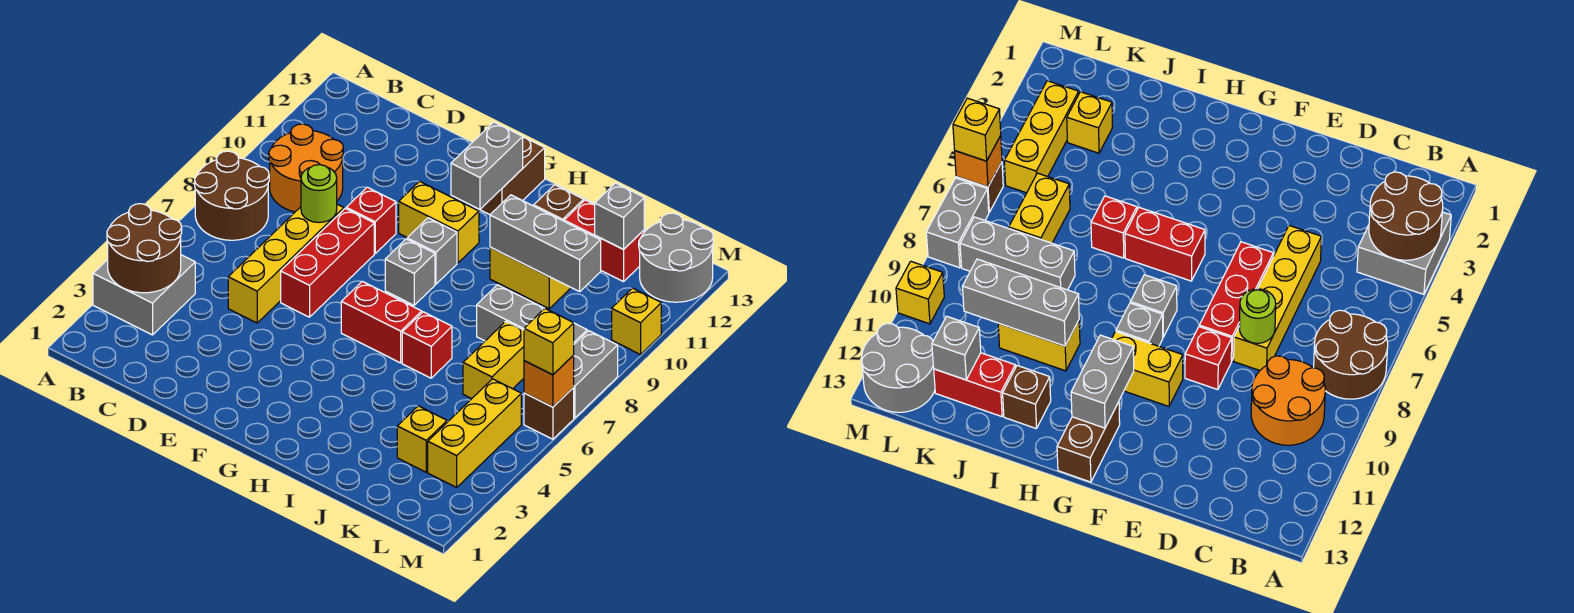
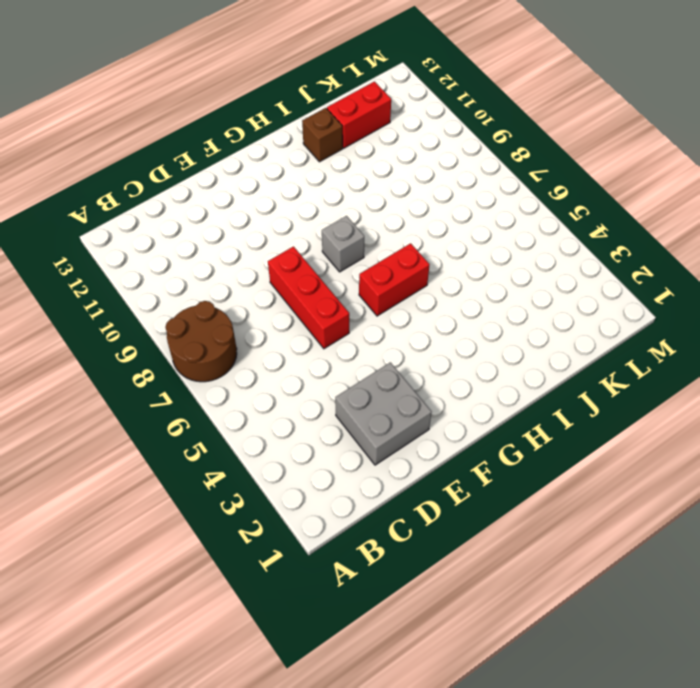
grey 2x2 brick [335,362,431,465] -> grey 2x2 brick moved to [93,255,195,335]
none -> orange 2x2 round brick [269,124,343,212]
none -> yellow 1x4 brick [228,204,344,323]
none -> red 1x1 brick [346,187,396,253]
none -> yellow 1x2 brick [399,181,479,263]

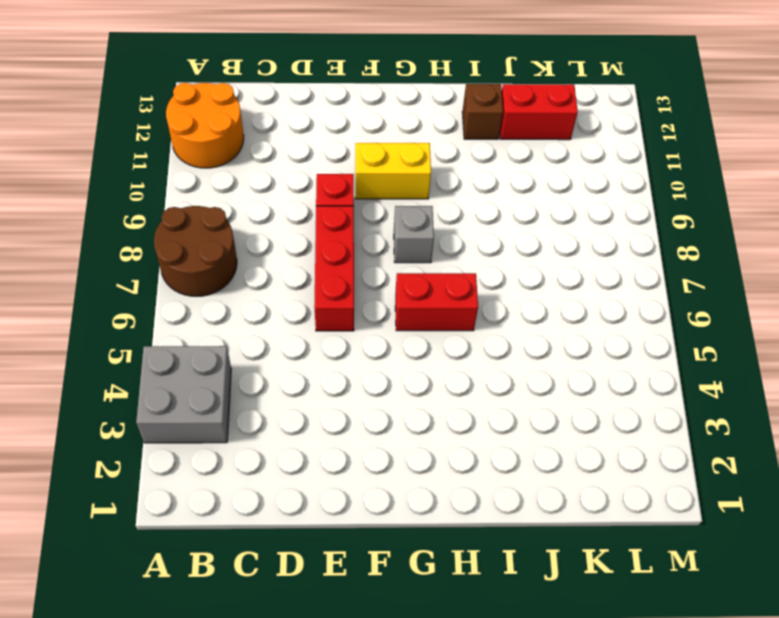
orange 2x2 round brick [166,83,244,168] -> orange 2x2 round brick moved to [269,124,343,212]
none -> yellow 1x4 brick [228,204,344,323]
none -> grey 1x1 brick [407,218,457,284]
none -> brown 1x2 brick [480,137,545,215]
none -> red 1x1 brick [402,312,452,378]

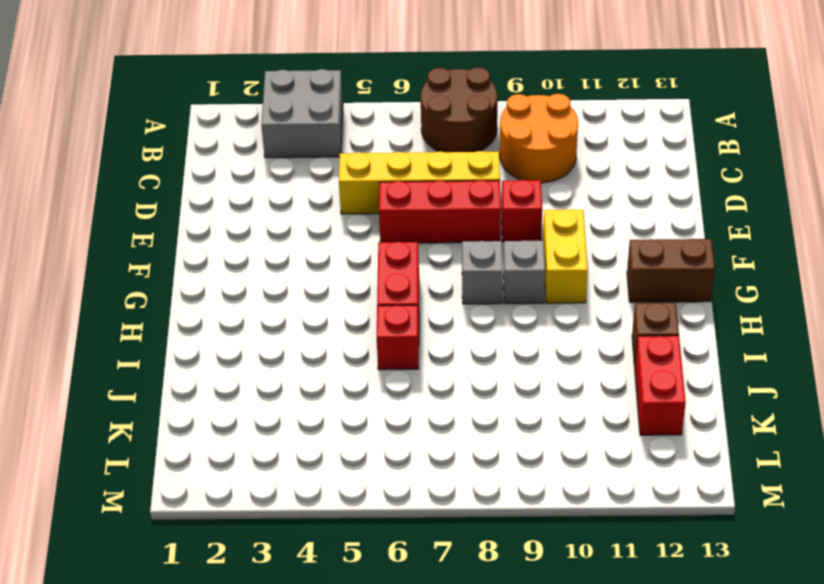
none -> yellow 1x2 brick [490,247,570,309]
none -> grey 1x3 brick [477,285,587,344]
none -> yellow 1x1 brick [397,406,447,472]
none -> yellow 1x2 brick [463,321,524,399]

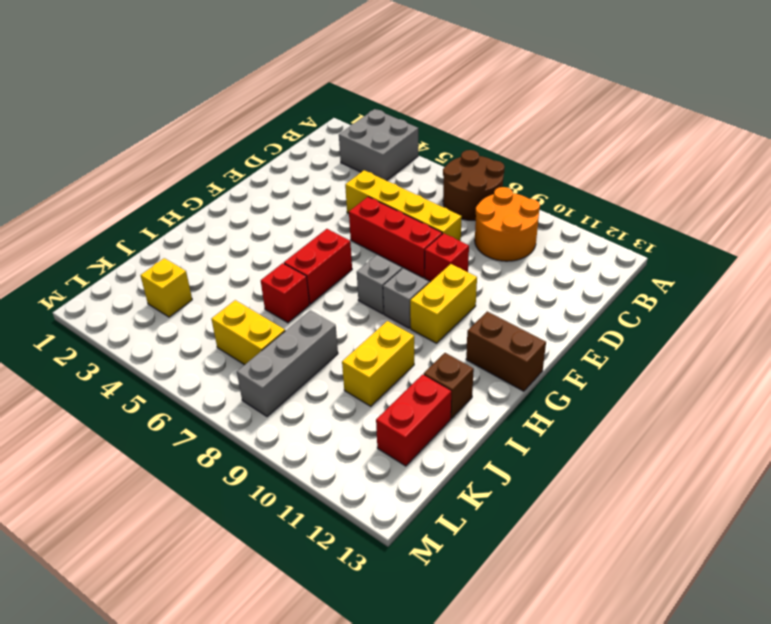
none -> yellow 1x3 brick [428,379,521,487]
none -> grey 2x2 round brick [639,213,713,302]
none -> brown 1x1 brick [524,388,574,439]
none -> grey 1x2 brick [573,331,618,418]

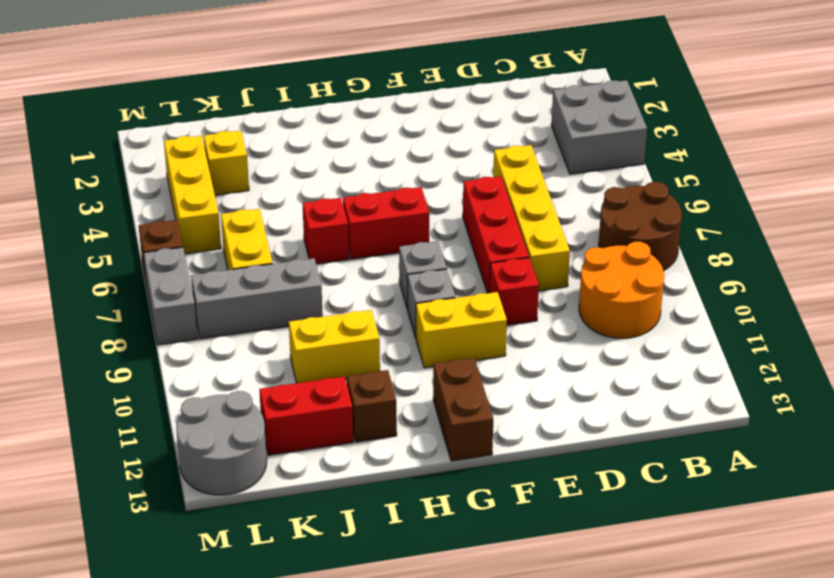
none -> yellow 1x1 brick [612,288,661,355]
none -> brown 2x2 round brick [107,204,182,293]
none -> lime 1x1 round brick [301,165,337,222]
none -> grey 1x2 brick [451,122,523,210]

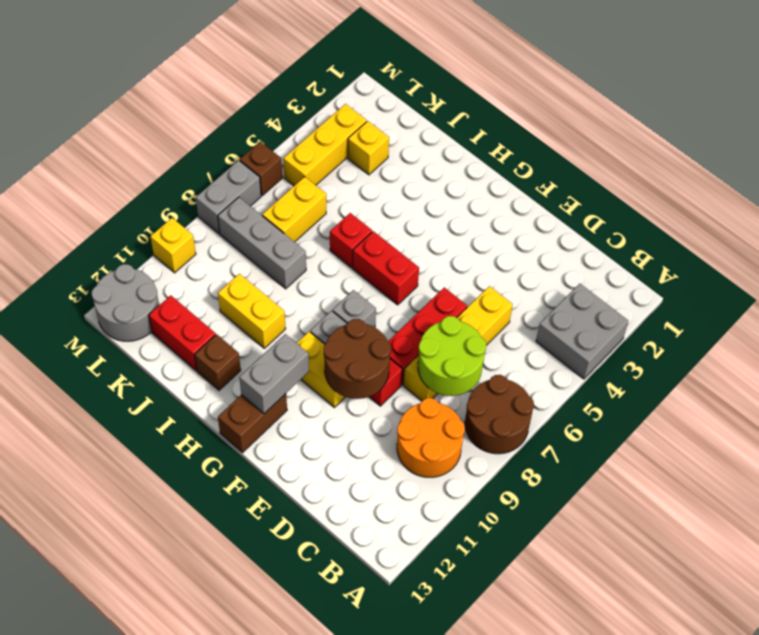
lime 2x2 round brick [418,316,486,396] -> lime 1x1 round brick [301,165,337,222]
brown 2x2 round brick [324,319,391,399] -> brown 2x2 round brick moved to [107,204,182,293]
none -> grey 1x3 brick [490,195,601,292]
none -> grey 1x1 brick [595,183,644,250]
none -> orange 1x1 brick [524,355,574,407]
none -> yellow 1x1 brick [524,309,574,375]

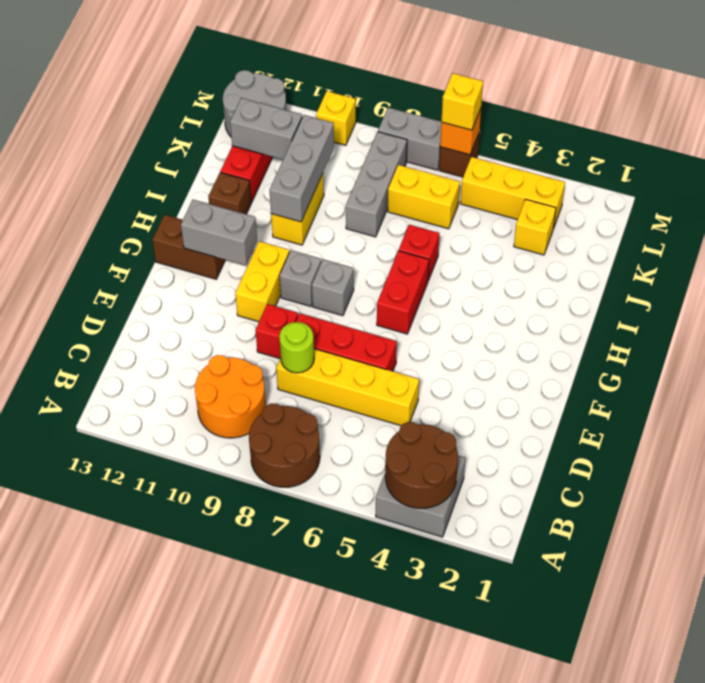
grey 1x2 brick [230,98,302,160] -> grey 1x1 brick [595,183,644,250]

